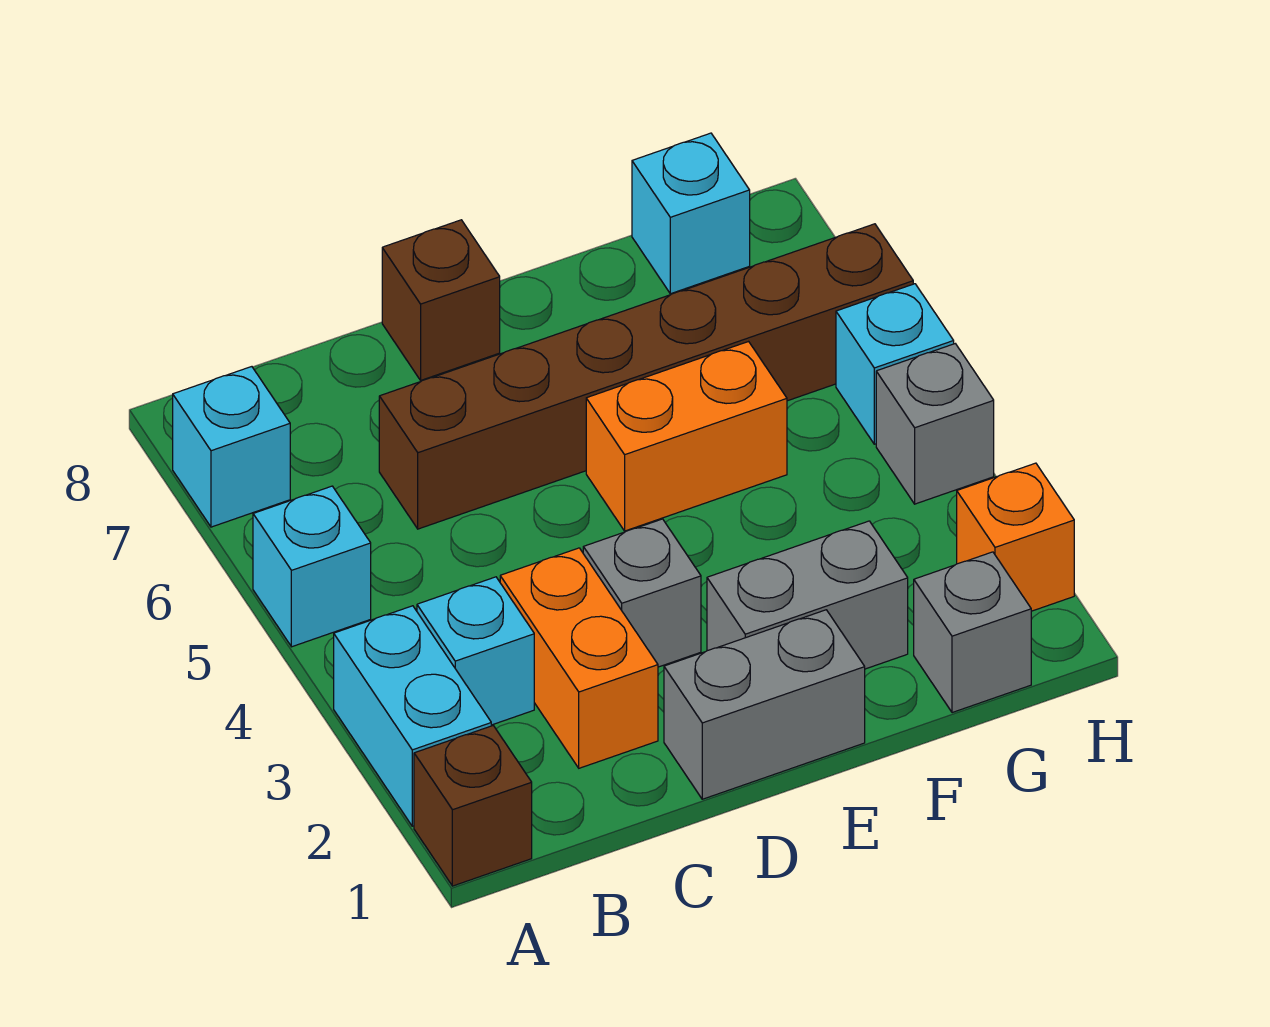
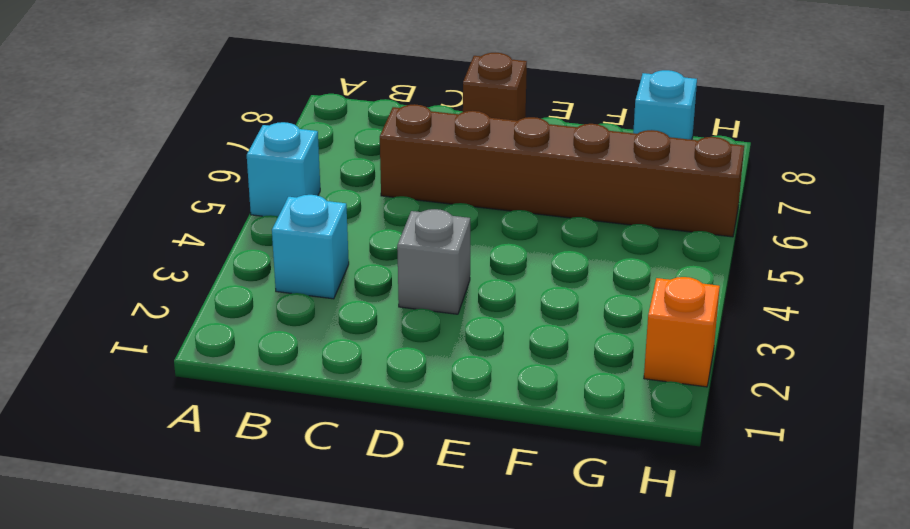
none -> brown 1x1 brick [414,726,532,886]
none -> cyan 1x2 brick [334,606,491,826]
none -> cyan 1x1 brick [173,367,290,527]

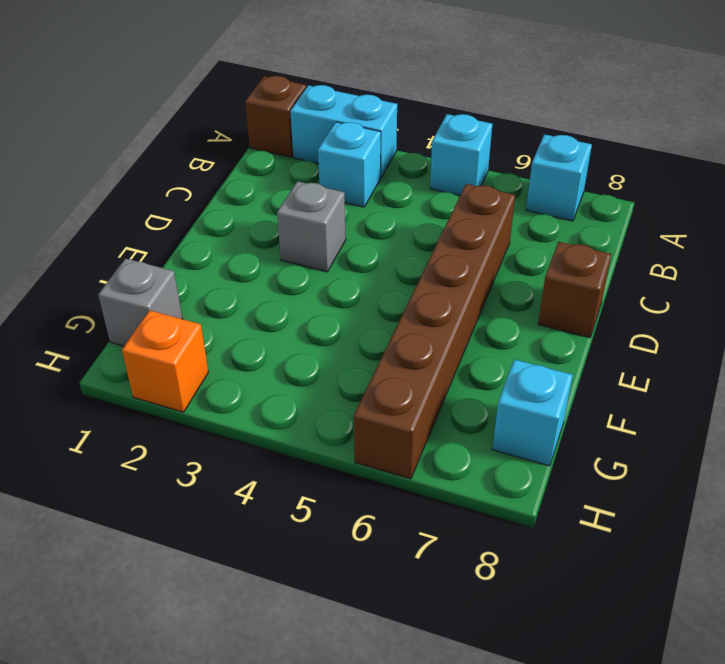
none -> orange 1x2 brick [500,548,658,768]
none -> grey 1x2 brick [664,610,865,799]
none -> grey 1x2 brick [707,521,908,669]

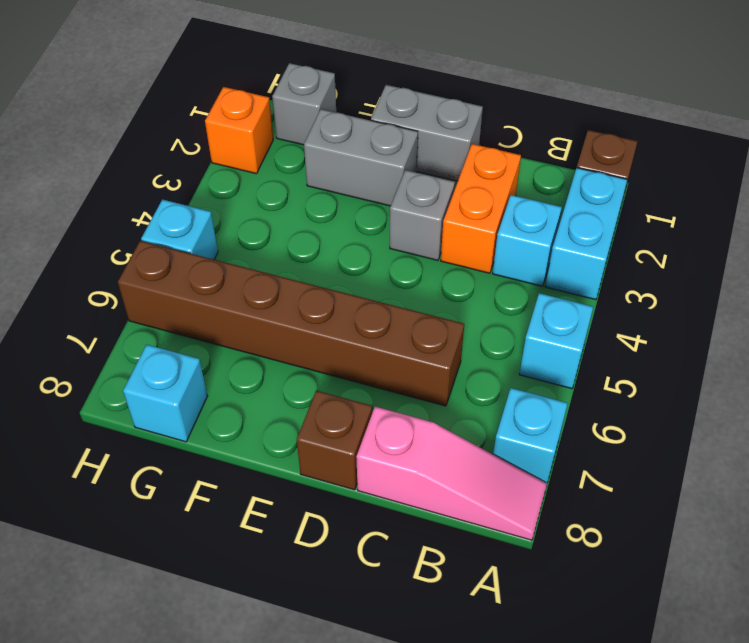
pink 1x3 slope [356,407,547,540] -> none
none -> orange 1x2 brick [586,342,787,531]
none -> grey 1x1 brick [876,344,994,504]

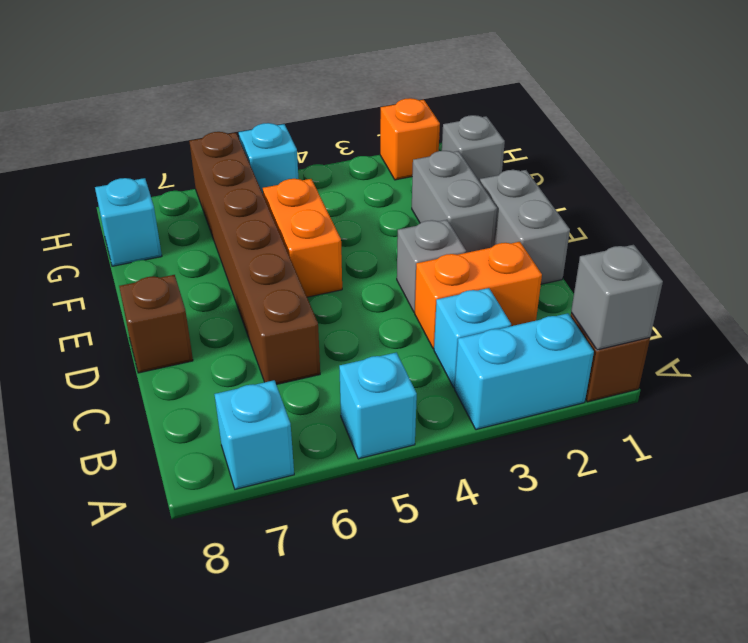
grey 1x1 brick [571,245,663,350] -> grey 1x1 brick moved to [876,344,994,504]

